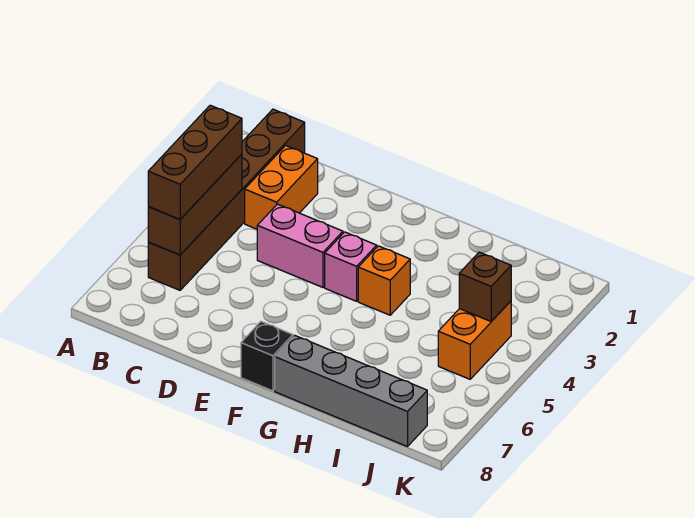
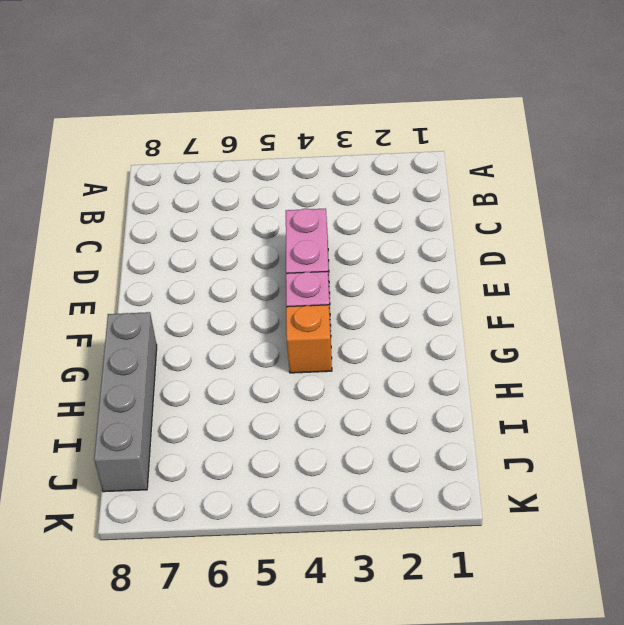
none -> brown 1x6 brick [148,109,305,290]
none -> orange 1x2 brick [245,146,318,229]

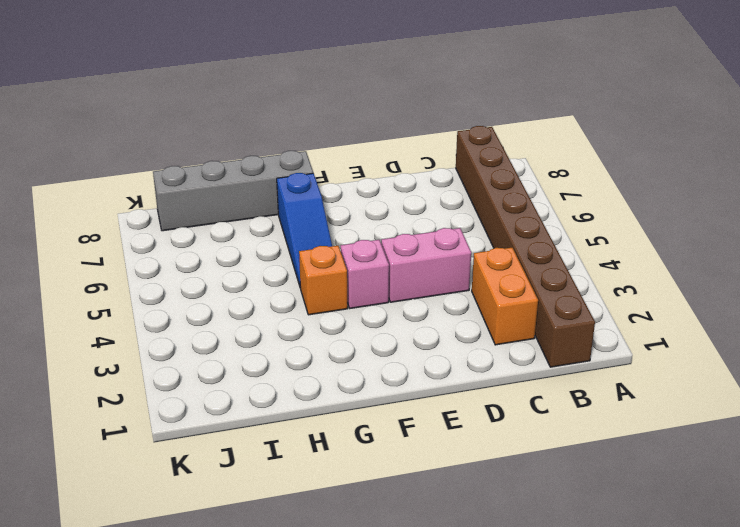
brown 1x8 brick [456,126,595,367] -> brown 1x6 brick [148,109,305,290]
blue 1x3 slope [277,173,332,288] -> none
none -> black 1x1 brick [241,322,293,391]
none -> orange 1x2 brick [438,301,511,379]

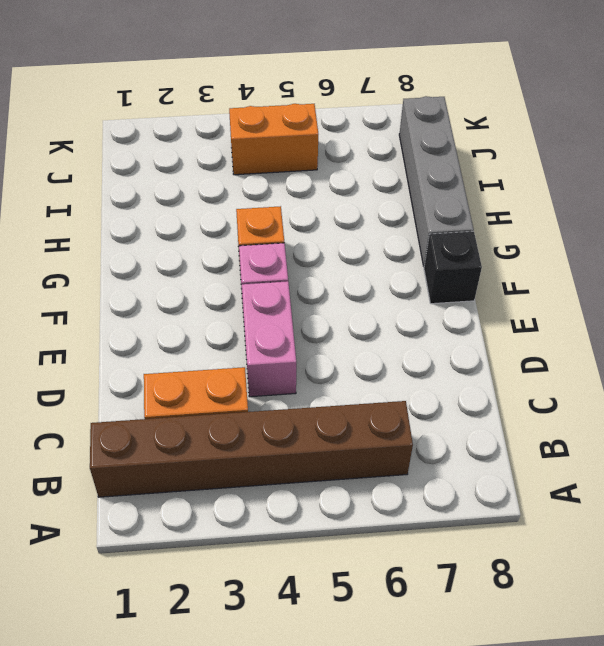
none -> brown 1x3 brick [148,154,242,255]
none -> brown 1x1 brick [459,252,511,321]

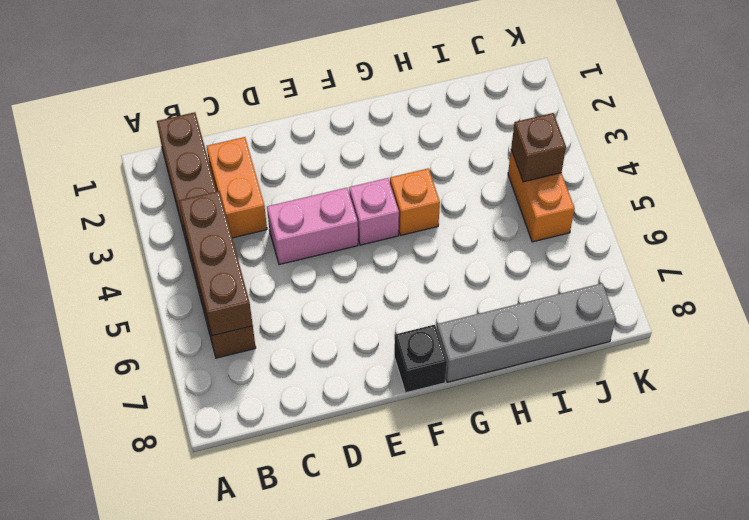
none -> brown 1x3 brick [148,105,242,219]

